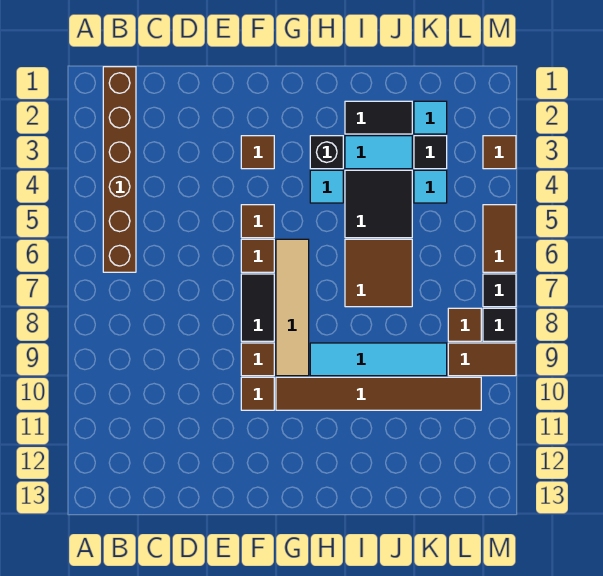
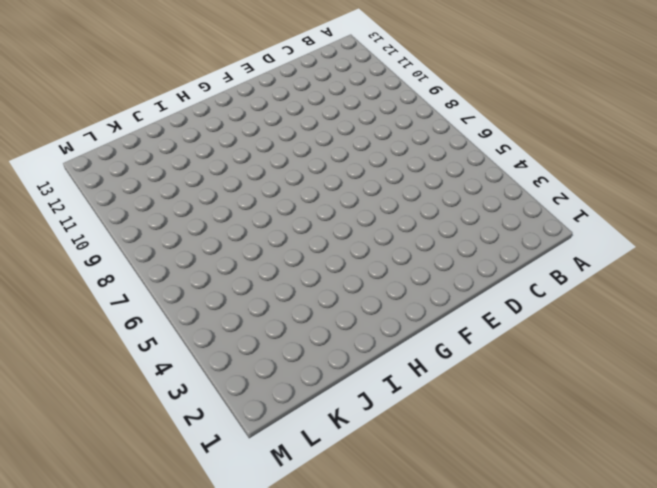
none -> brown 1x6 brick [103,67,136,272]
none -> brown 1x1 tile [241,136,274,169]
none -> brown 1x1 tile [241,205,274,238]

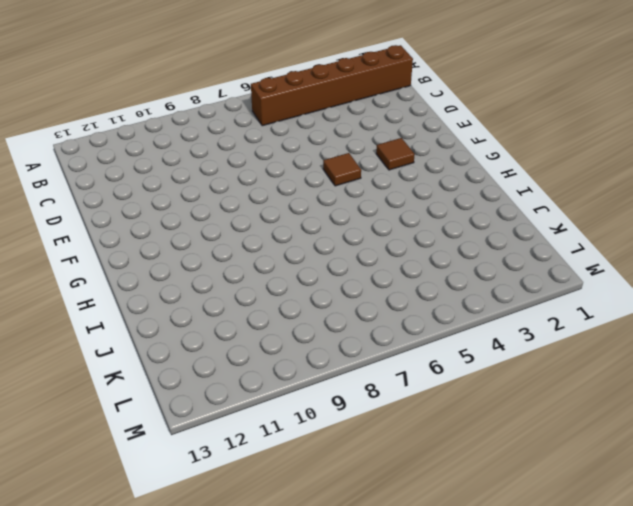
none -> brown 1x1 tile [241,239,274,272]
none -> black 1x2 tile [241,274,274,341]
none -> brown 1x1 tile [241,343,274,376]

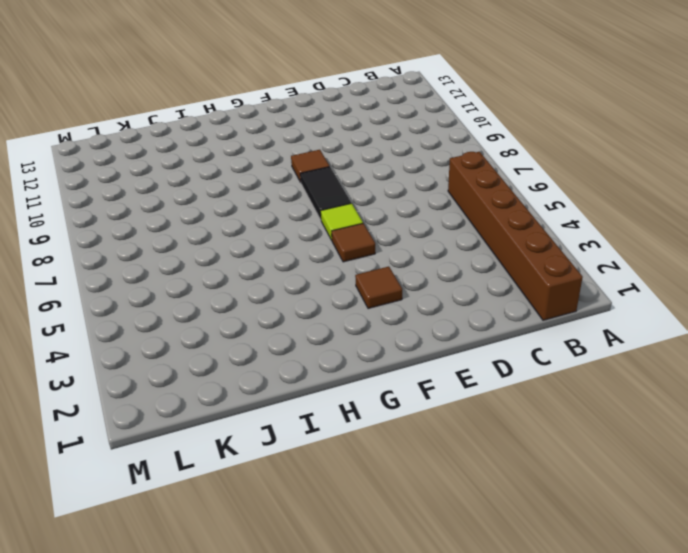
lime 1x1 tile [321,203,363,240] -> brown 1x1 tile [241,239,274,272]
none -> brown 1x1 tile [241,377,274,410]
none -> tan 1x4 tile [276,239,309,376]
none -> brown 1x6 tile [276,377,481,410]

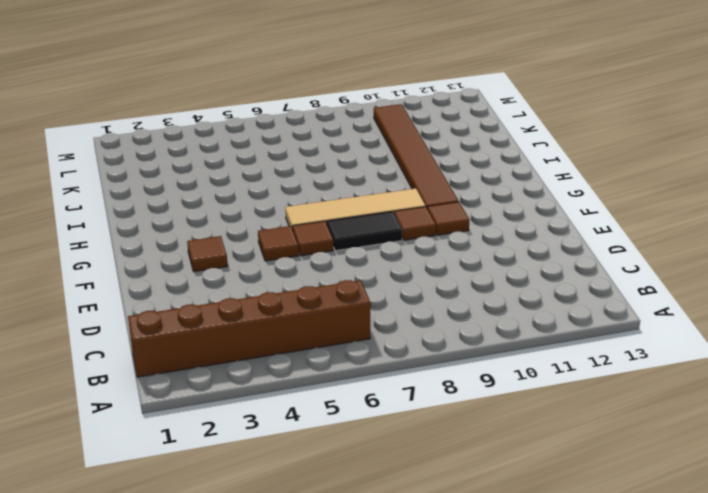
none -> black 1x1 brick [310,136,343,169]
none -> cyan 1x1 tile [310,170,343,203]
none -> cyan 1x4 tile [310,343,447,376]

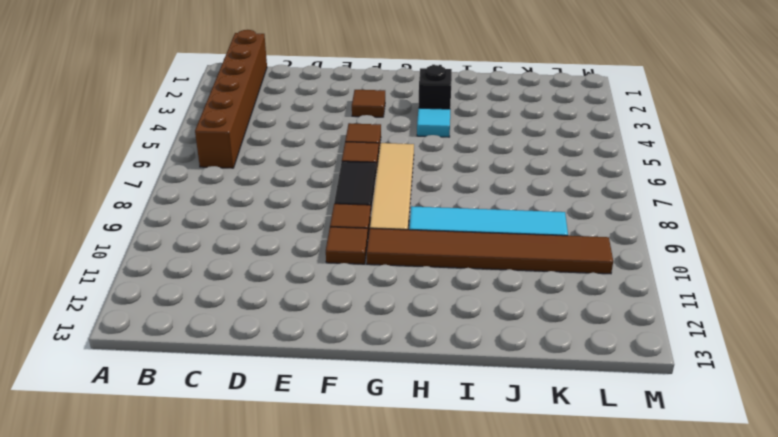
none -> black 1x2 tile [345,101,412,134]
none -> cyan 1x2 tile [345,136,412,169]
none -> black 2x2 tile [345,170,412,238]

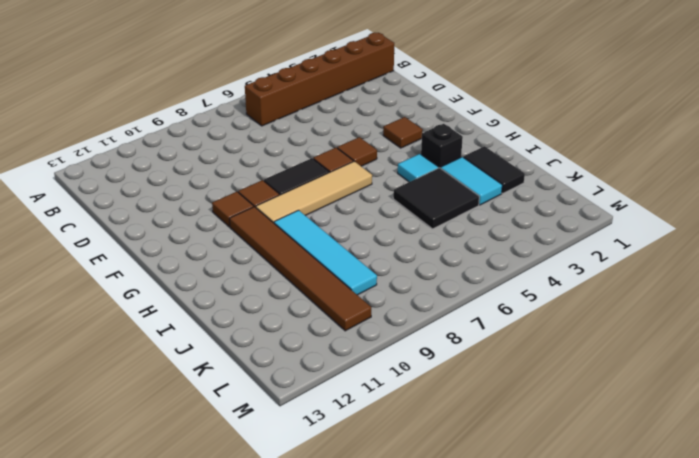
none -> brown 2x2 tile [345,239,412,307]
none -> cyan 1x1 tile [414,101,447,134]
none -> black 1x1 tile [414,136,447,169]

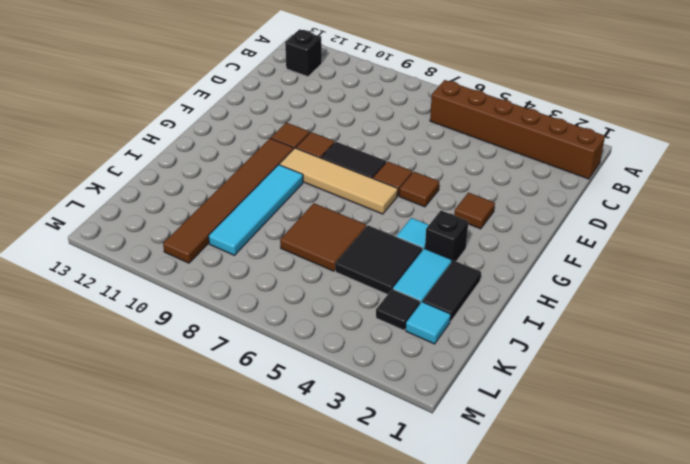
black 1x1 brick [285,29,322,77] -> none
none -> cyan 1x1 tile [414,170,447,203]
none -> brown 1x1 tile [448,308,481,341]
none -> brown 1x2 tile [448,343,516,376]

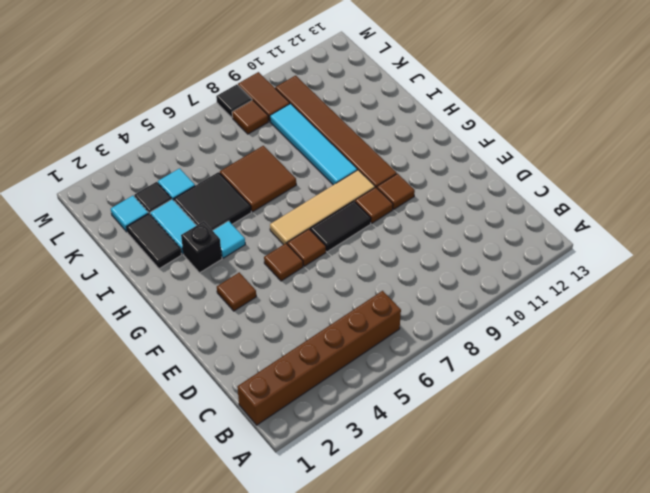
none -> brown 1x1 tile [483,136,516,169]
none -> brown 1x2 tile [483,205,516,272]
none -> black 1x1 tile [483,274,516,307]

